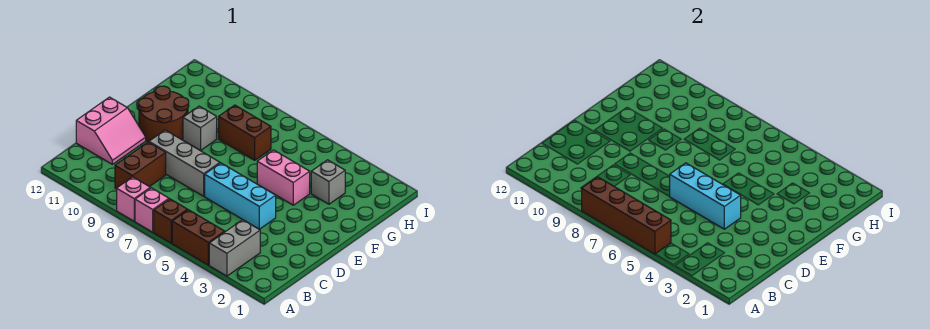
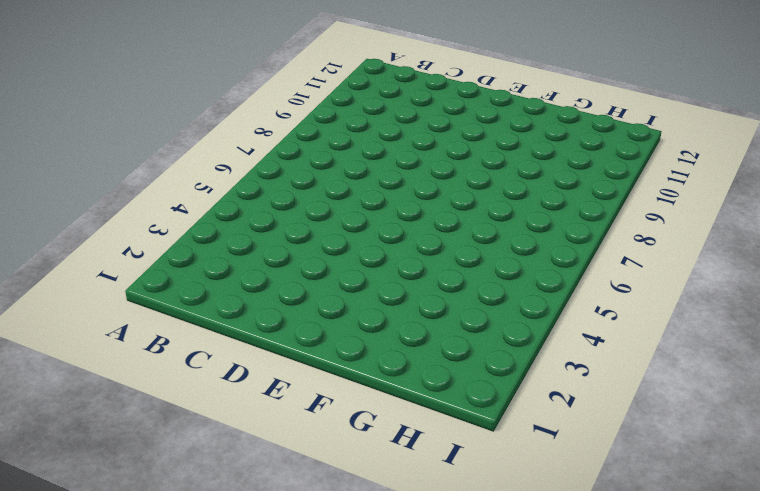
none -> grey 1x2 brick [209,220,260,276]
none -> brown 1x2 brick [172,210,225,265]
none -> brown 1x1 brick [154,199,188,243]

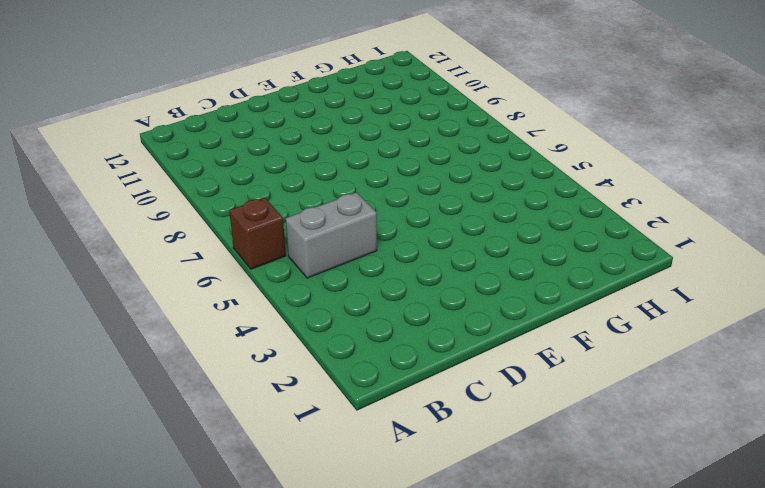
grey 1x2 brick [286,193,377,278] -> grey 1x2 brick moved to [209,220,260,276]
none -> brown 1x2 brick [172,210,225,265]
none -> pink 1x1 brick [135,188,169,232]
none -> pink 1x1 brick [117,177,150,221]

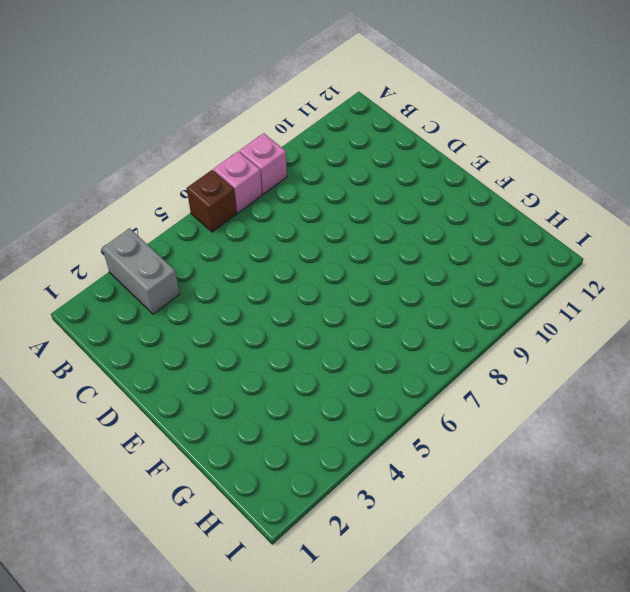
none -> brown 1x2 brick [172,210,225,265]
none -> brown 1x2 brick [115,142,166,189]
none -> pink 2x2 slope [76,97,146,164]

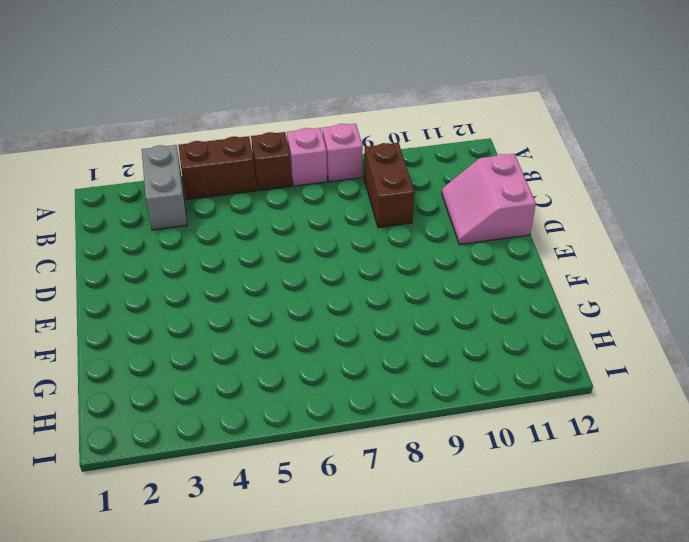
none -> cyan 1x3 brick [205,163,276,229]
none -> grey 1x3 brick [149,130,220,196]
none -> brown 2x2 round brick [138,86,189,142]

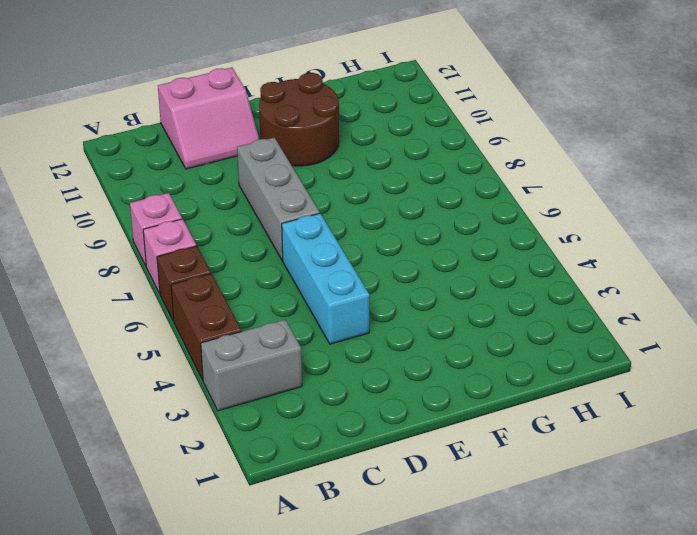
none -> brown 1x2 brick [115,142,166,189]
none -> pink 1x2 brick [257,150,310,205]
none -> grey 1x1 brick [183,106,217,151]

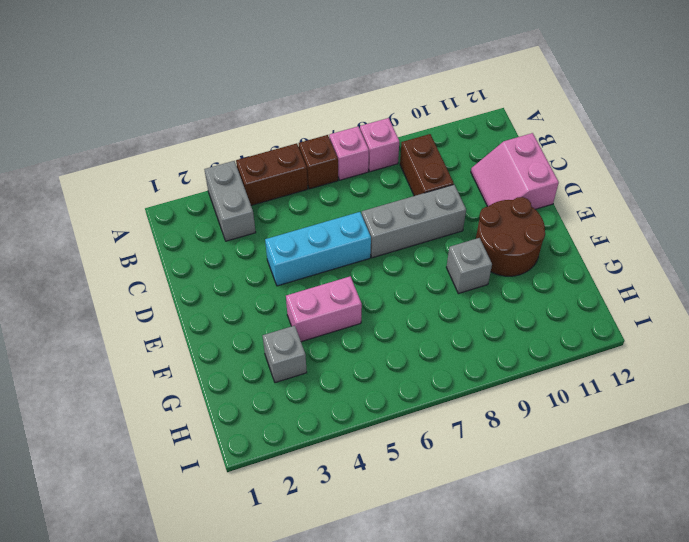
none -> brown 1x2 brick [219,105,271,160]
none -> brown 1x4 brick [582,177,671,254]
none -> cyan 1x3 brick [669,163,741,229]

